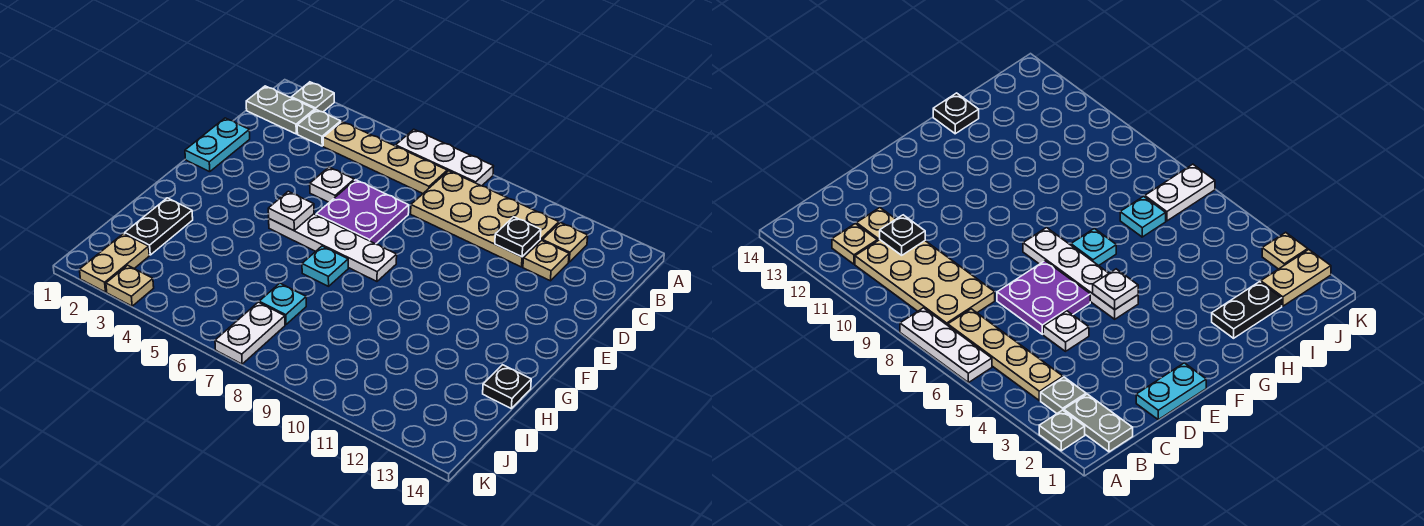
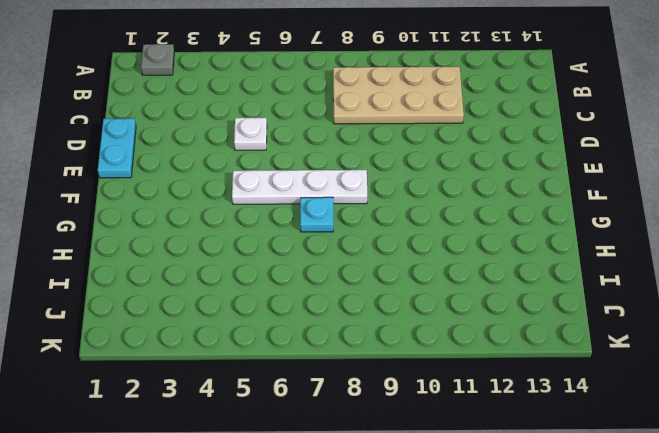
none -> white 1x3 plate [396,129,494,186]
none -> grey 1x2 plate [246,86,315,134]
none -> grey 1x1 plate [297,110,341,146]

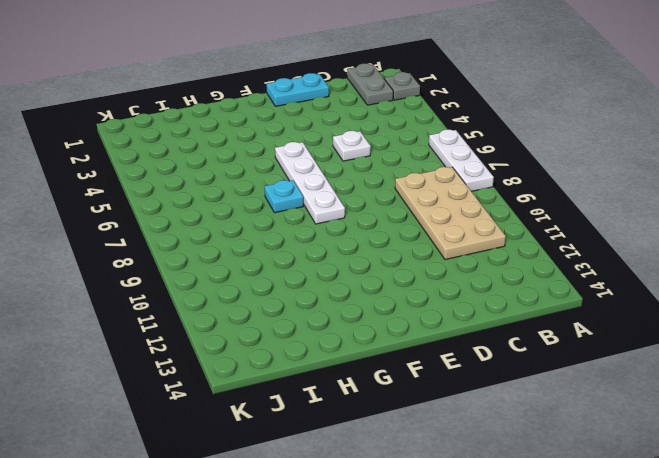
none -> grey 1x1 plate [297,110,341,146]
none -> tan 1x4 plate [323,122,447,193]
none -> tan 1x1 plate [542,223,588,262]

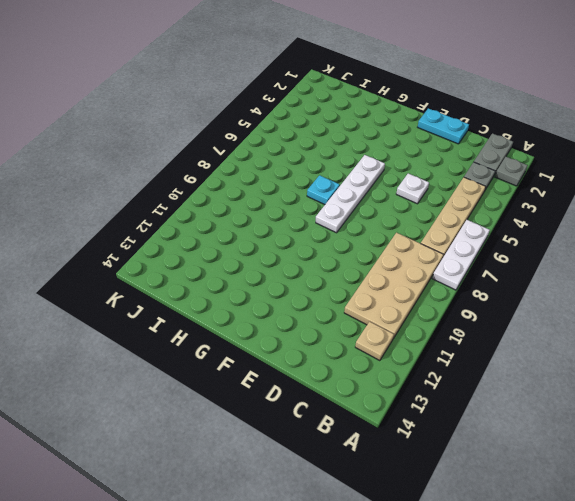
none -> tan 1x1 plate [523,241,569,281]
none -> purple 2x2 plate [316,180,409,244]
none -> black 1x2 plate [125,198,193,255]

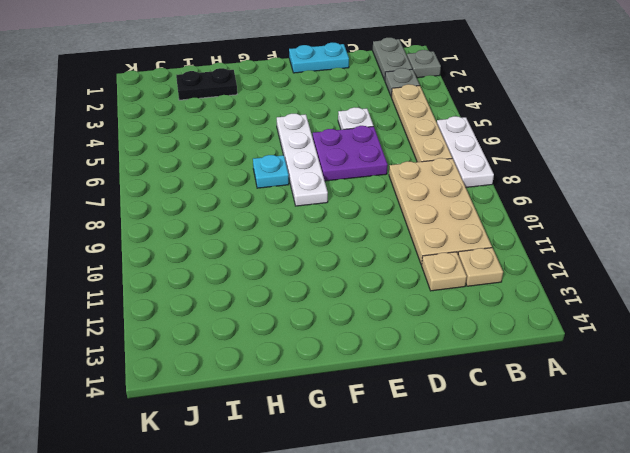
none -> black 1x1 plate [483,365,531,408]
none -> cyan 1x1 plate [259,283,306,325]
none -> tan 1x2 plate [80,233,149,292]

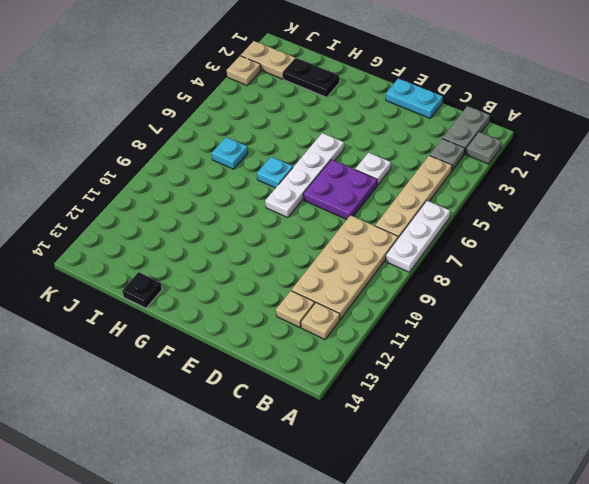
none -> white 1x2 plate [215,302,285,364]
none -> black 1x1 plate [495,217,541,257]
none -> white 1x1 plate [268,191,314,230]

